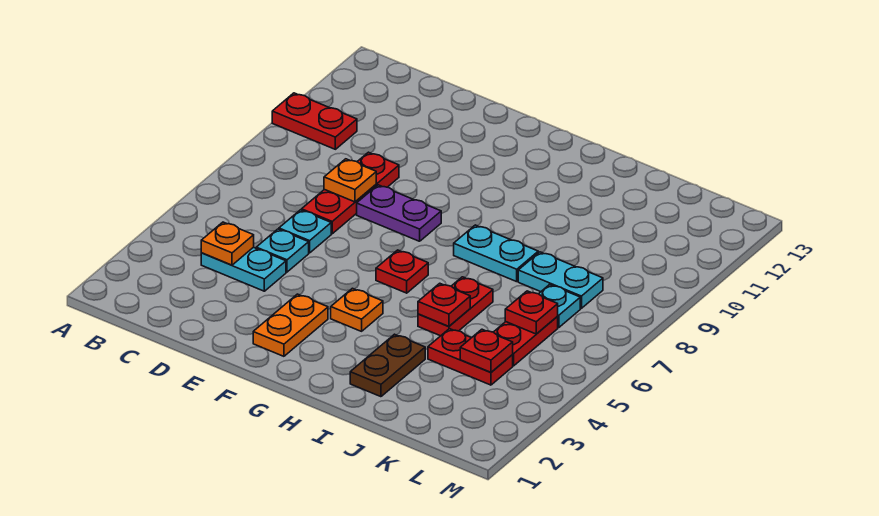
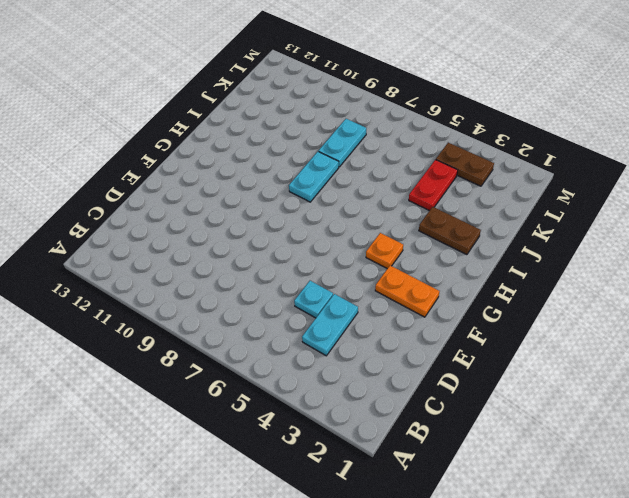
brown 1x2 plate [436,143,494,186] -> none
none -> red 1x2 plate [272,93,357,149]
none -> cyan 1x1 plate [279,210,331,253]
none -> red 1x3 plate [302,152,399,234]

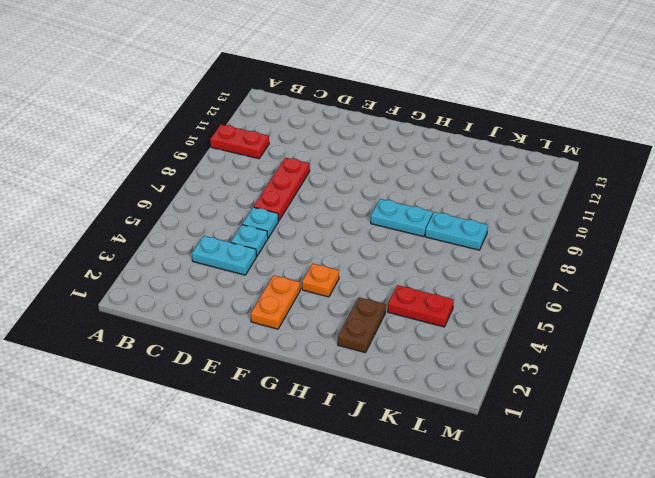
none -> purple 1x2 plate [357,185,441,241]
none -> red 1x1 plate [376,250,428,293]
none -> red 1x2 plate [418,277,493,336]

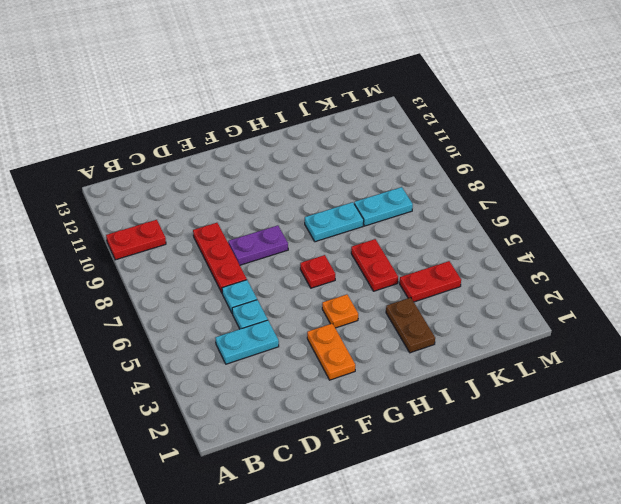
none -> red 1x2 plate [494,316,558,366]
none -> cyan 1x1 plate [539,284,580,328]
none -> orange 1x1 plate [201,222,254,265]

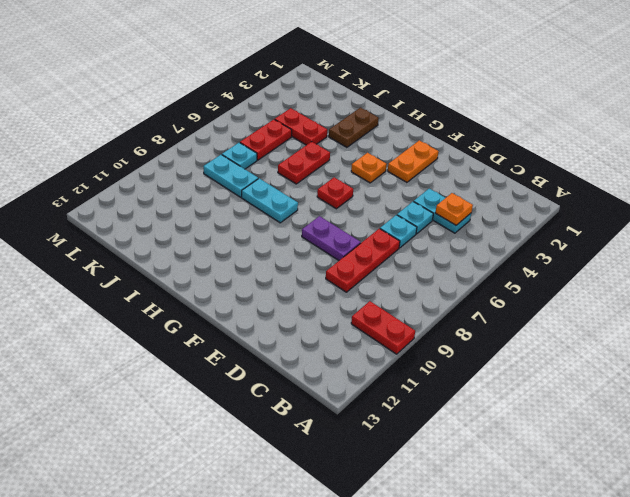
none -> orange 1x1 plate [324,159,376,202]
none -> red 1x1 plate [418,283,470,327]
none -> red 1x1 plate [460,329,513,372]

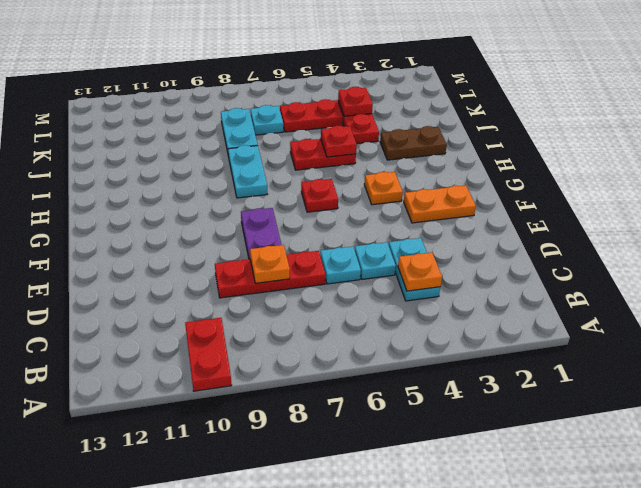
none -> red 1x1 plate [505,291,558,334]

